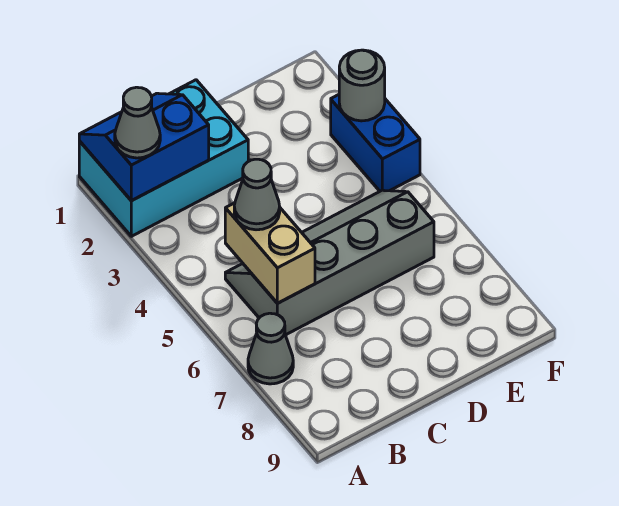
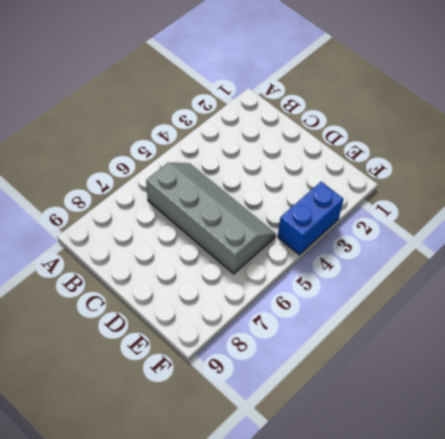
none -> cyan 2x3 brick [79,80,248,236]
none -> grey 1x1 cone [248,313,293,384]

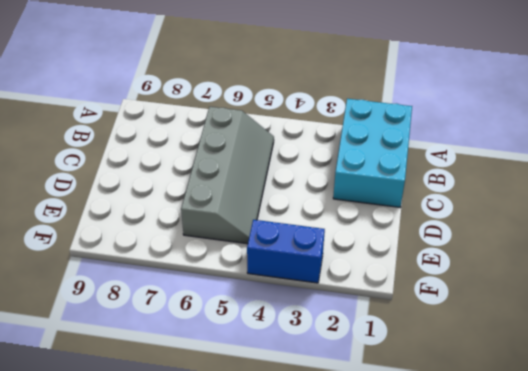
none -> grey 1x1 cone [248,313,293,384]
none -> blue 2x2 slope [79,93,209,201]

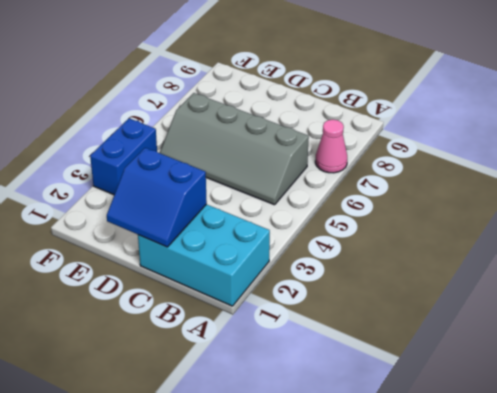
pink 1x1 cone [315,120,347,173] -> grey 1x1 cone [248,313,293,384]
blue 2x2 slope [107,148,207,247] -> blue 2x2 slope moved to [79,93,209,201]
none -> tan 1x2 brick [225,203,315,303]
none -> grey 1x1 round brick [339,50,385,121]

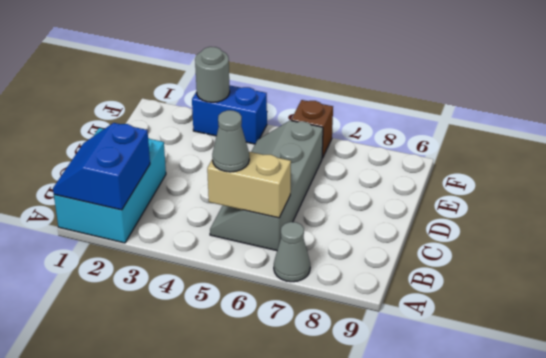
brown 1x1 brick [291,100,333,158] -> none
none -> grey 1x1 cone [115,87,160,158]

